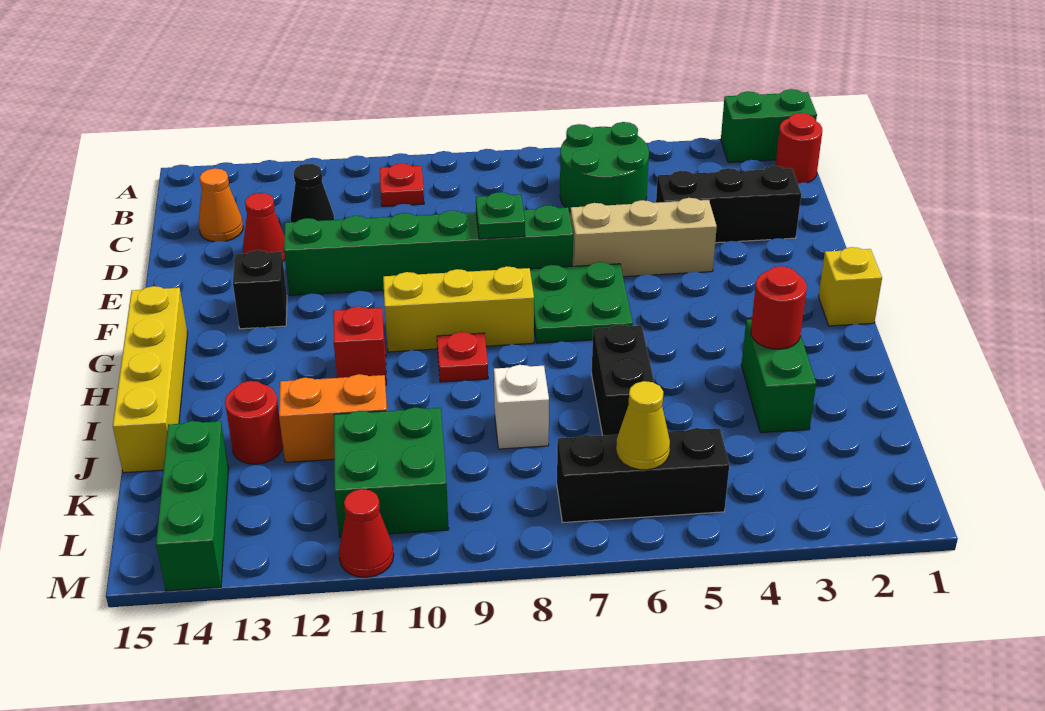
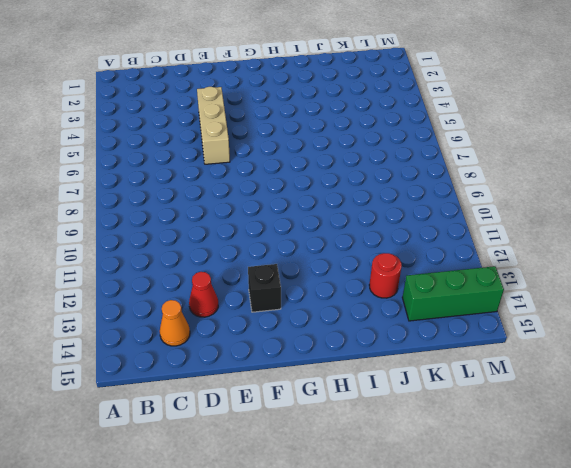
none -> green 1x2 brick [721,89,817,163]
none -> red 1x1 round brick [775,113,822,184]
none -> green 2x2 round brick [560,122,649,212]

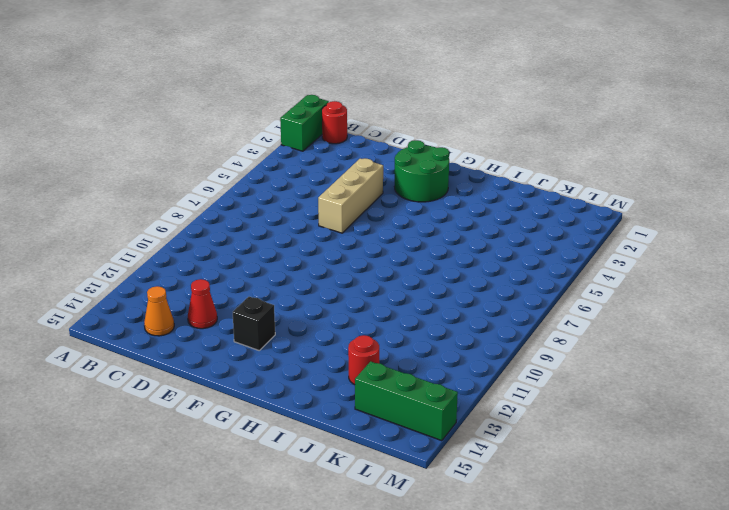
green 2x2 round brick [395,140,449,202] -> green 2x2 round brick moved to [560,122,649,212]
none -> red 1x1 plate [380,163,424,206]
none -> black 1x1 cone [290,164,334,222]
none -> black 1x3 brick [656,166,801,243]

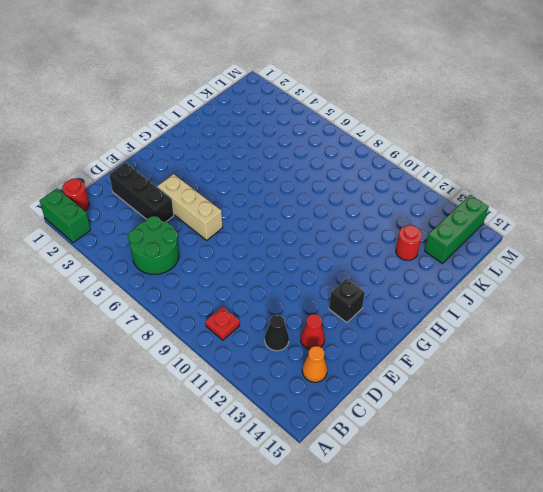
none -> green 1x6 brick [284,205,573,295]
none -> green 2x2 plate [530,262,633,343]
none -> yellow 1x1 brick [818,247,882,326]

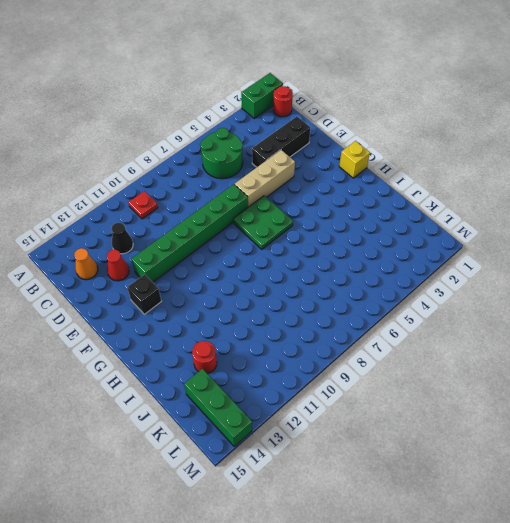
none -> yellow 1x3 brick [383,266,534,352]
none -> yellow 1x4 brick [113,286,188,473]
none -> red 1x1 plate [437,332,488,382]

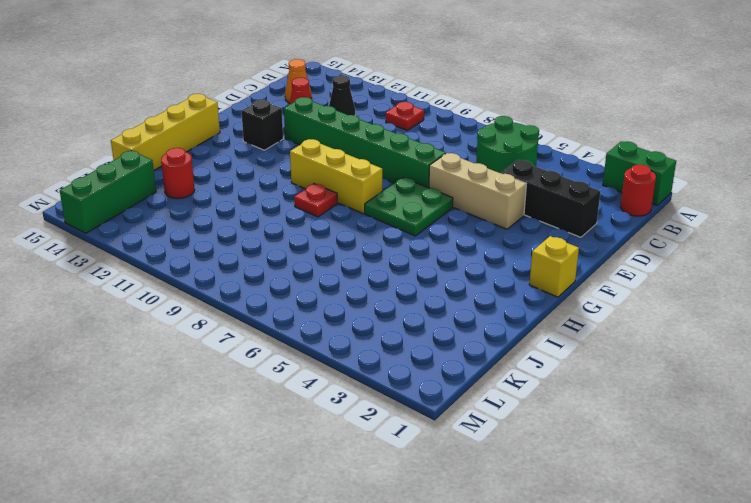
none -> red 1x1 brick [333,307,387,385]
none -> green 1x2 brick [741,319,816,433]
none -> black 1x2 brick [592,324,654,435]

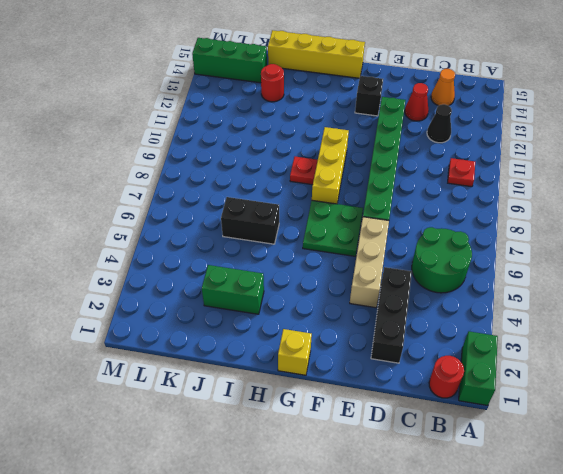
none -> red 1x1 brick [333,307,387,385]
none -> white 1x1 brick [494,365,549,449]
none -> orange 1x2 brick [279,374,387,462]

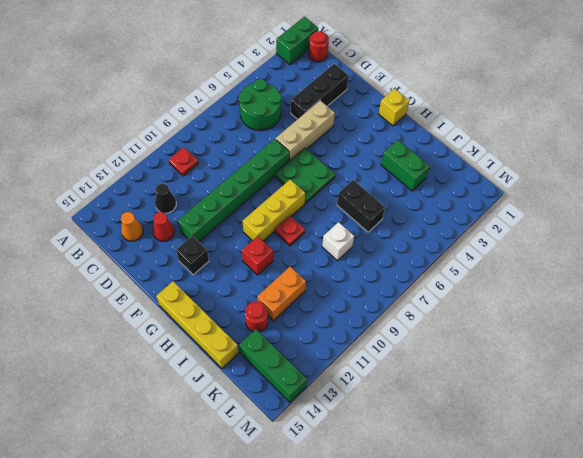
none -> green 2x2 brick [334,407,449,537]
none -> black 1x3 brick [557,428,729,522]
none -> red 1x1 cone [339,489,394,577]

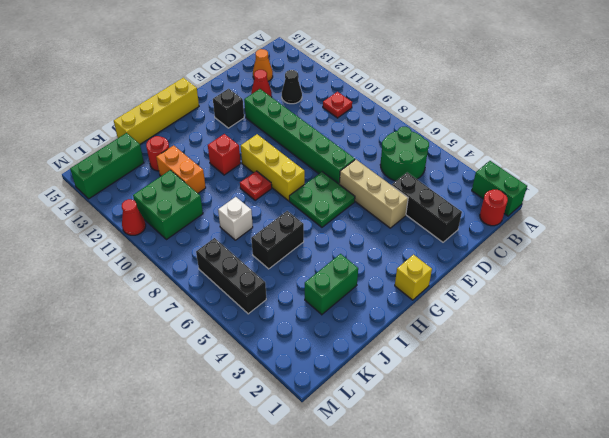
none -> green 1x1 plate [476,192,525,239]
none -> red 1x1 round brick [751,266,807,349]
none -> yellow 1x1 cone [616,381,670,470]

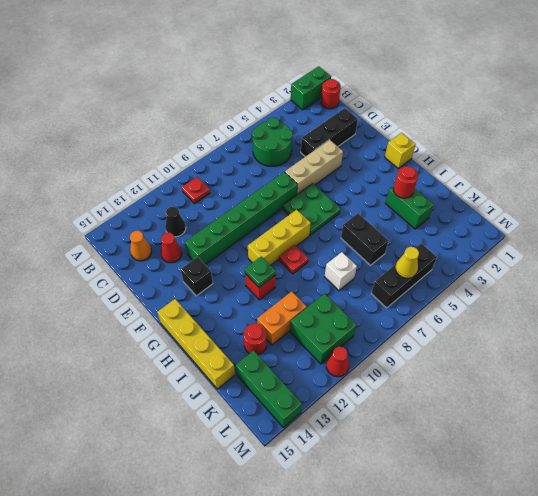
green 1x1 plate [245,256,276,287] -> green 1x1 plate moved to [476,192,525,239]

